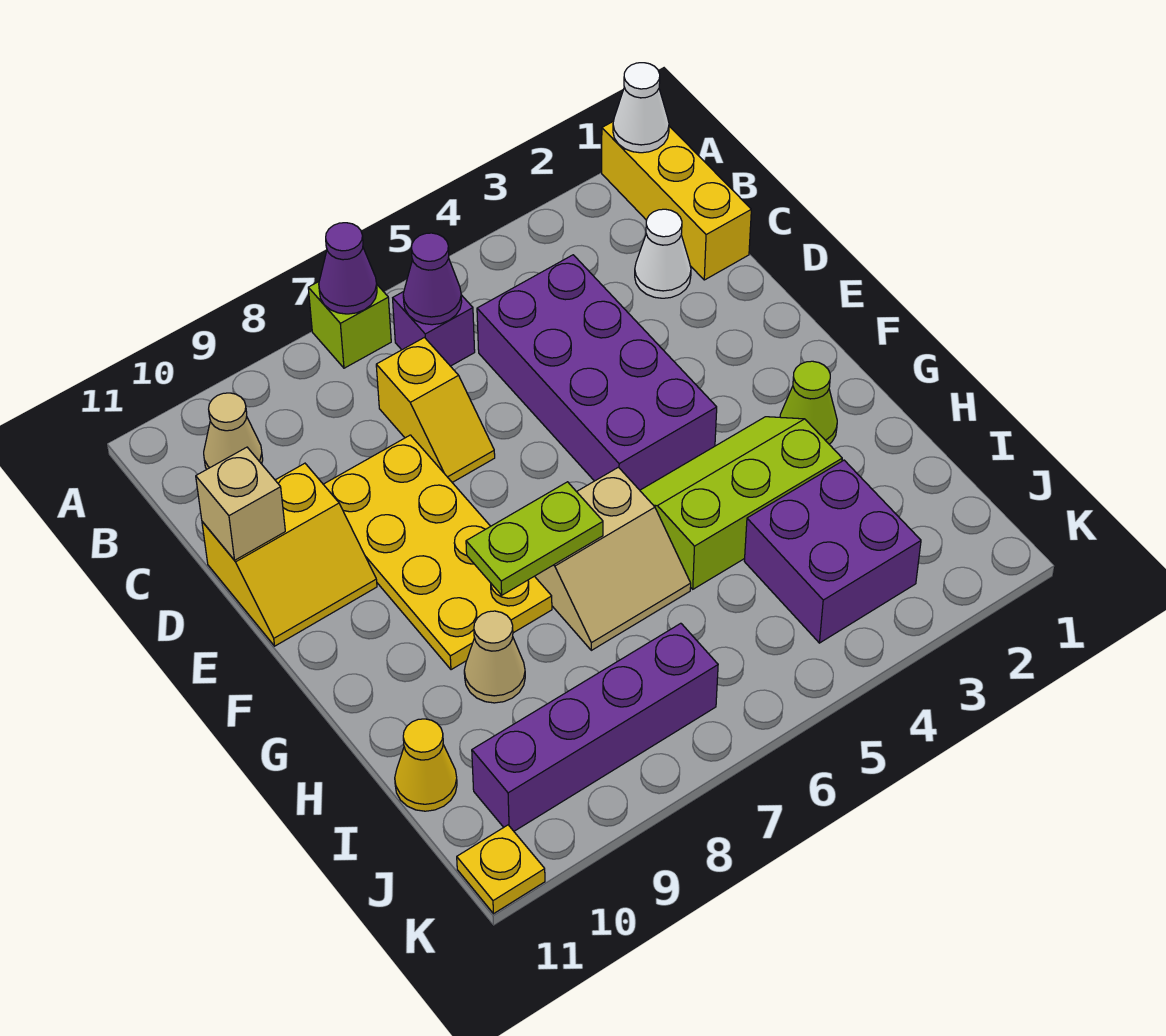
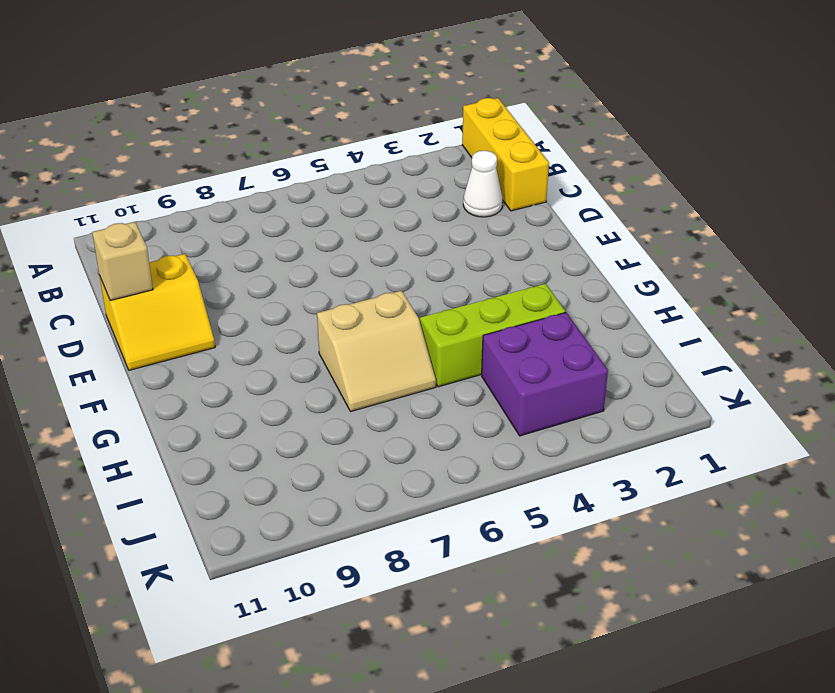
none -> lime 1x1 brick [308,282,391,368]
none -> purple 1x1 brick [393,292,475,366]
none -> tan 1x1 cone [204,393,263,469]

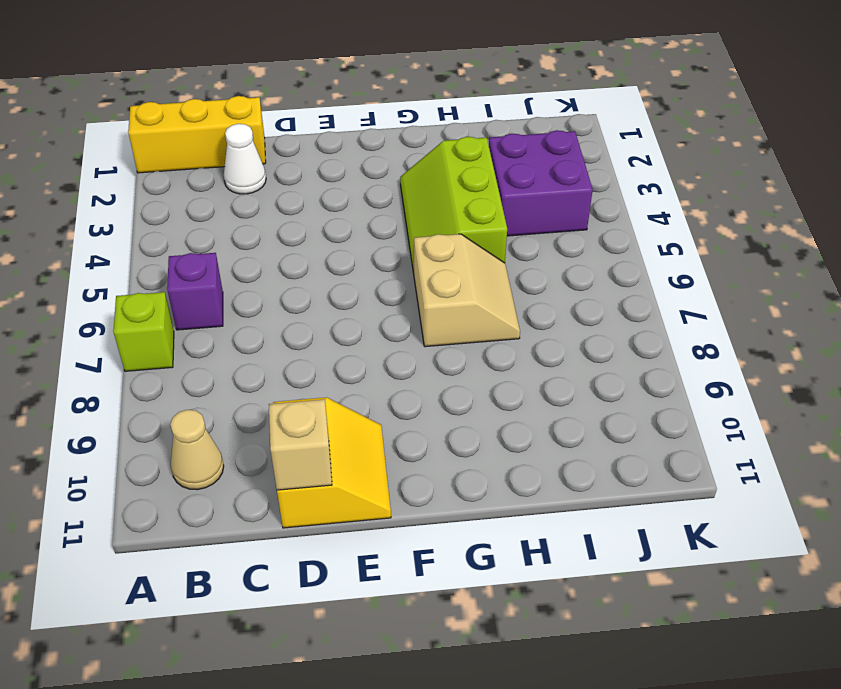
none -> purple 2x4 brick [477,255,717,490]
none -> yellow 1x2 slope [376,338,495,482]
none -> yellow 2x4 plate [323,435,552,670]

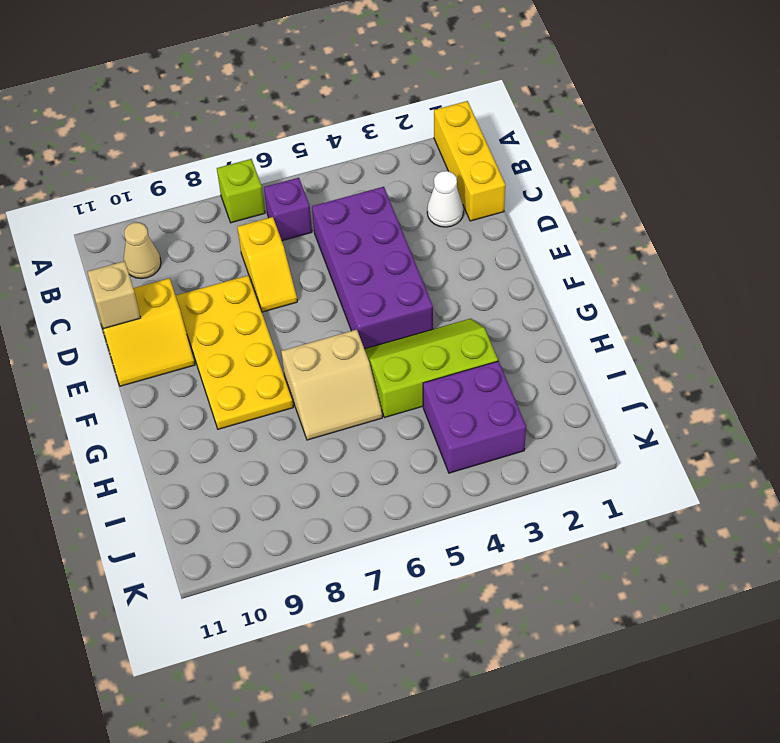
none -> lime 1x1 cone [780,361,837,444]
none -> tan 1x1 cone [464,611,525,703]
none -> yellow 1x1 cone [395,719,457,811]

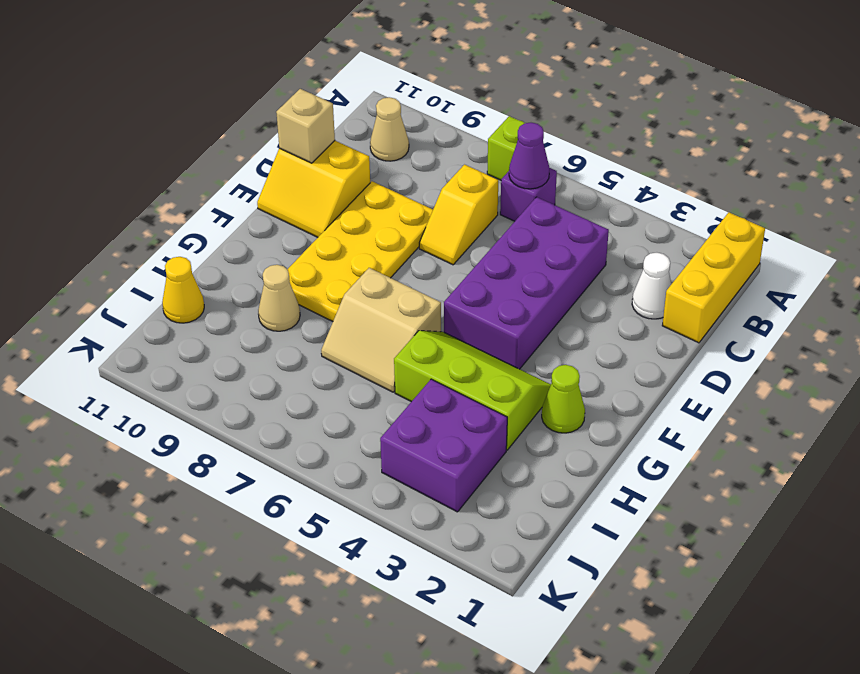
none -> purple 1x4 brick [472,623,718,831]
none -> yellow 1x1 plate [457,825,545,914]
none -> white 1x1 cone [613,63,669,153]

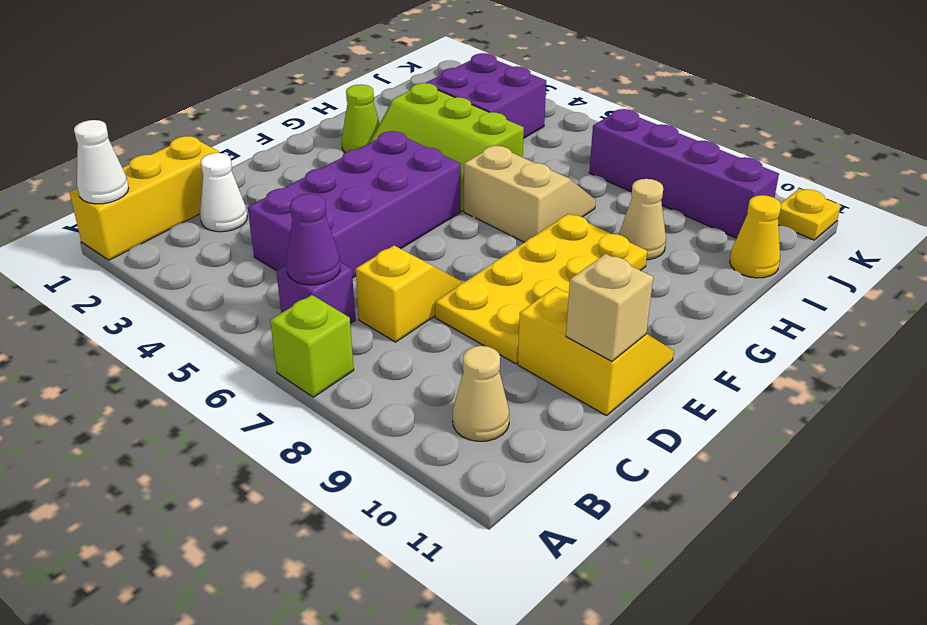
none -> purple 1x1 cone [319,223,377,314]
none -> lime 1x2 plate [466,482,603,595]

